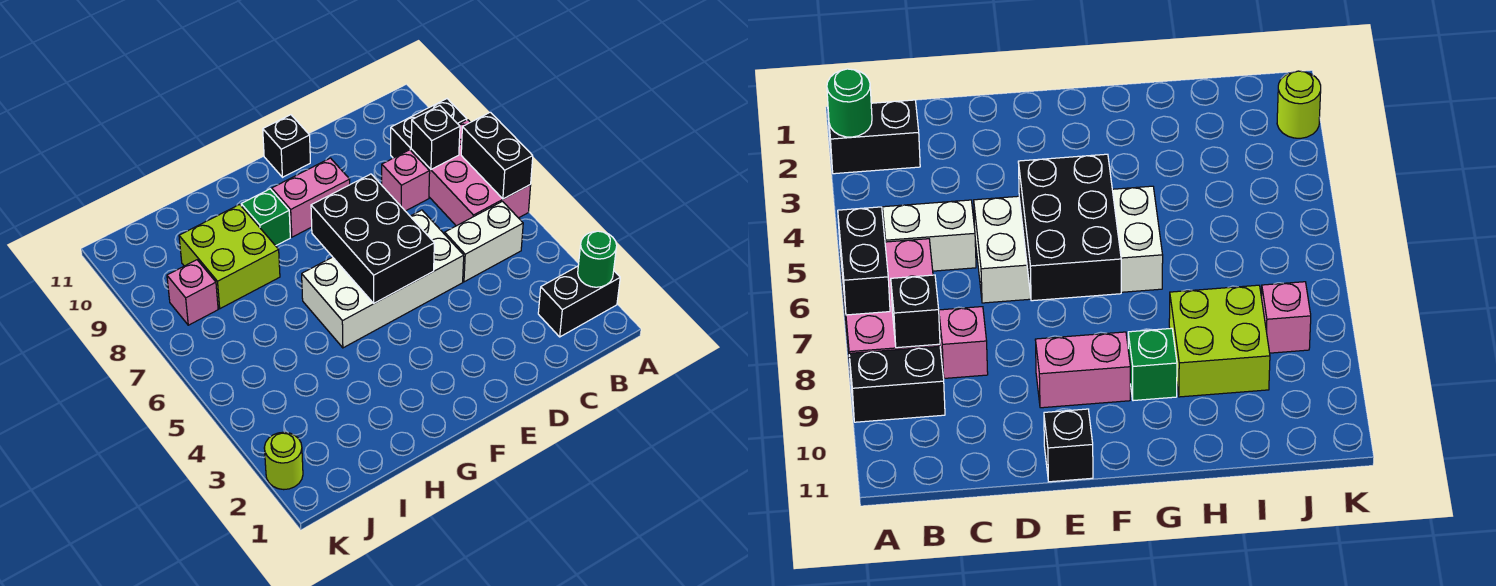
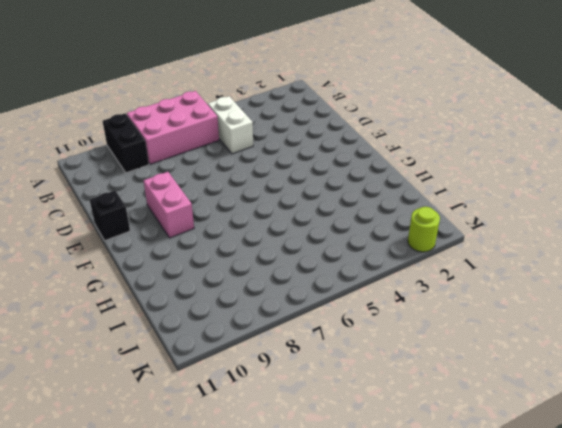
none -> black 1x2 brick [538,266,620,337]
none -> pink 1x1 brick [382,150,430,211]
none -> white 2x4 brick [302,210,464,348]

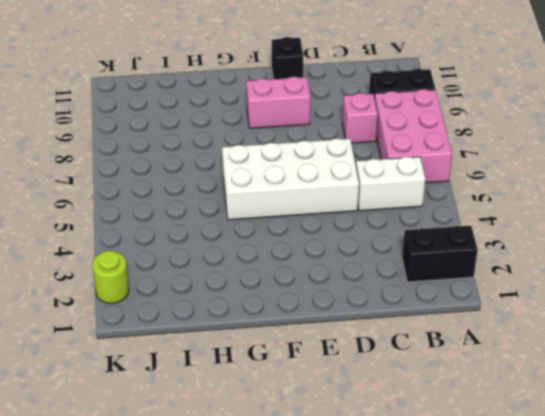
none -> green 1x1 brick [241,189,290,246]
none -> lime 2x2 brick [179,205,280,309]
none -> pink 1x1 brick [167,260,218,325]

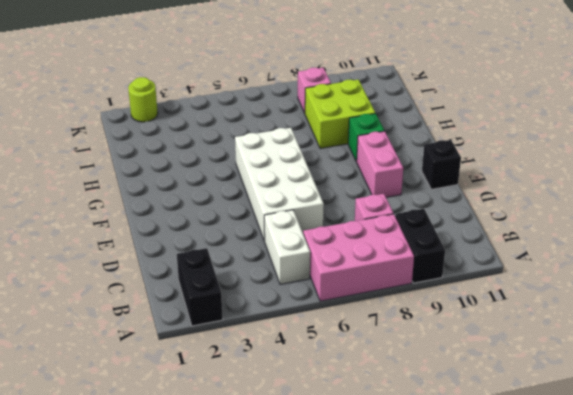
none -> green 1x1 round brick [578,231,617,287]
none -> black 1x2 brick [461,112,533,199]
none -> black 1x1 brick [411,106,460,169]

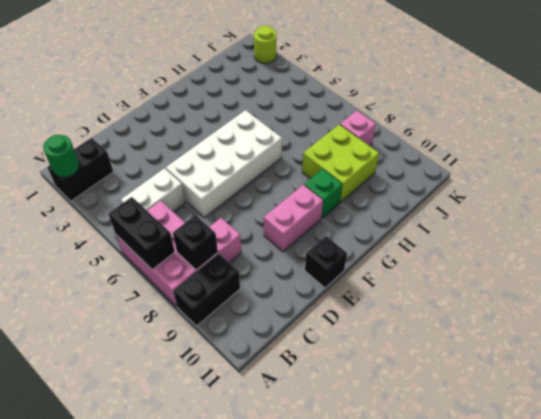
none -> black 2x3 brick [311,174,434,303]

